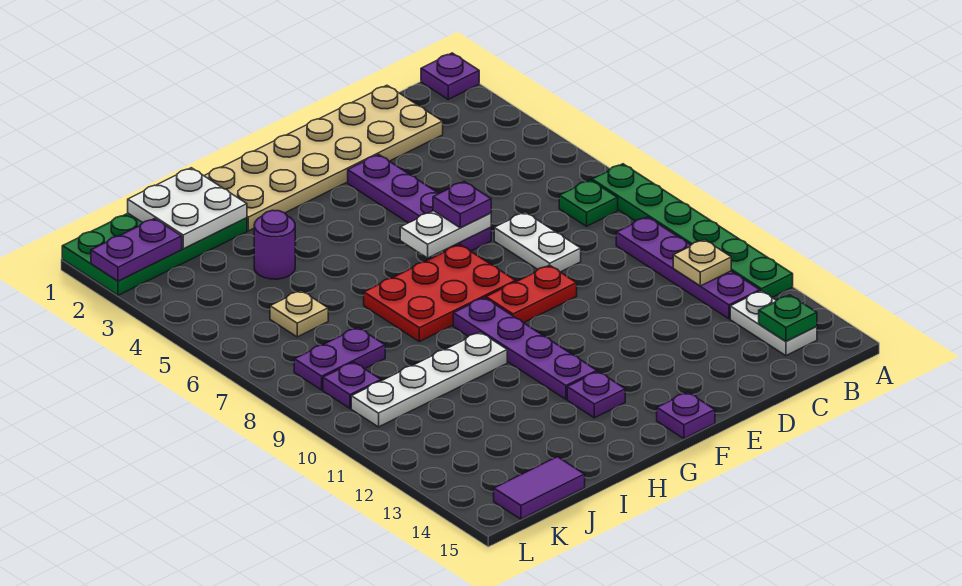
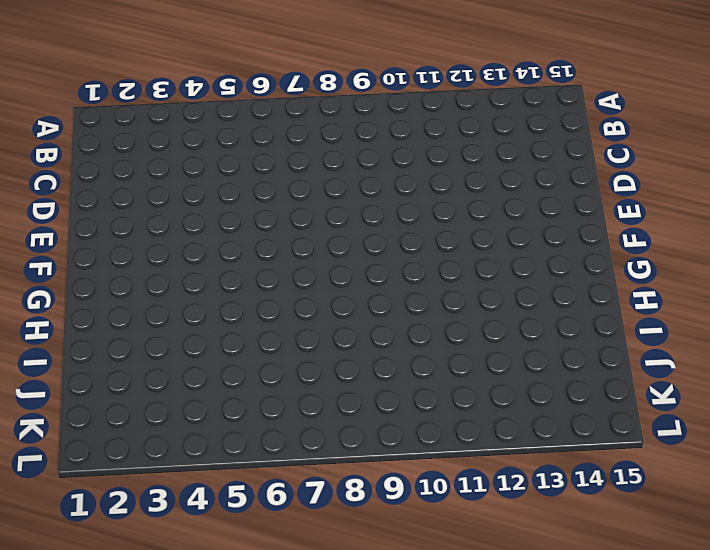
none -> purple 1x1 plate [421,53,479,99]
none -> green 1x6 plate [592,164,793,297]
none -> green 1x1 plate [559,180,618,226]

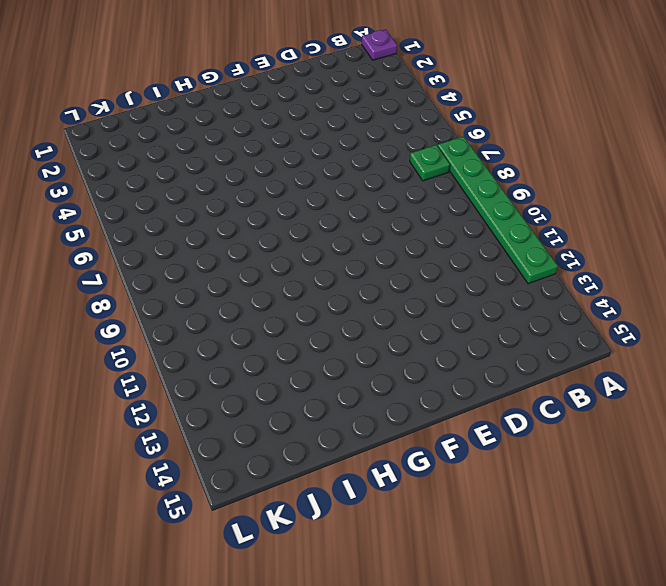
none -> purple 1x4 plate [616,217,760,319]
none -> white 1x2 plate [730,291,817,356]
none -> tan 2x6 plate [204,85,443,231]

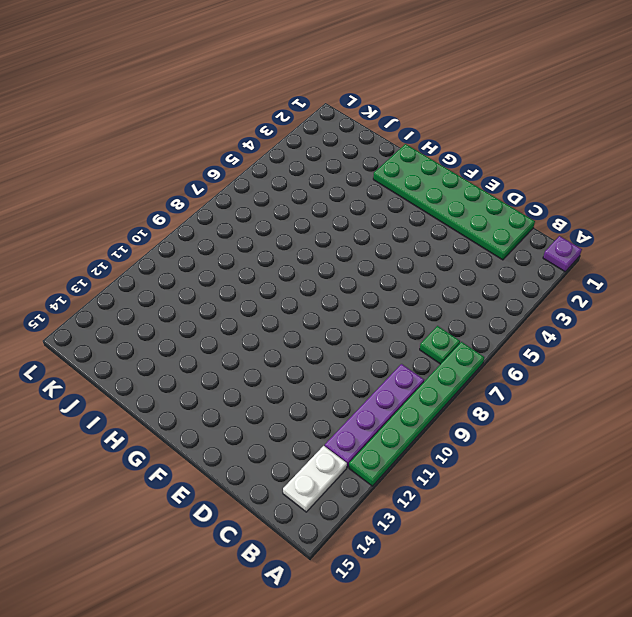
green 2x6 plate [373,144,535,260] -> tan 2x6 plate [204,85,443,231]
none -> white 1x2 plate [494,212,581,272]
none -> purple 1x4 plate [348,154,491,251]
none -> red 1x2 plate [486,265,577,323]

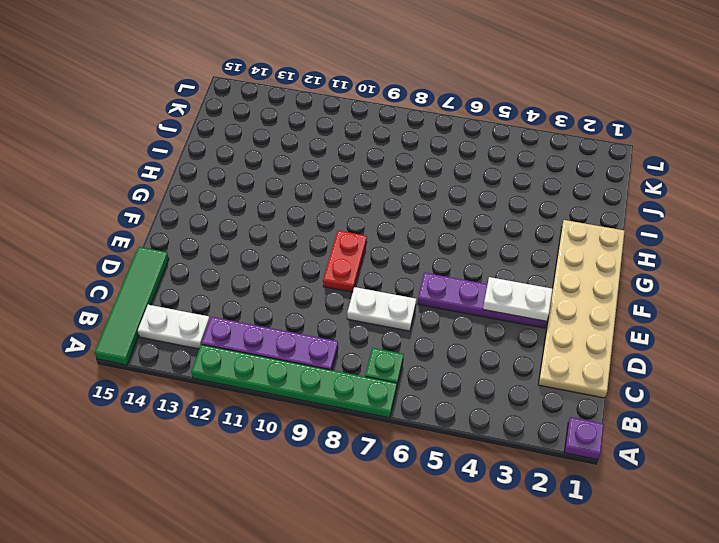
green 1x4 tile [94,247,169,365] -> none
white 1x2 plate [483,277,552,321] -> white 1x2 plate turned to [400,211,491,258]
none -> red 2x3 plate [364,245,516,342]
none -> purple 1x1 plate [657,392,715,439]
none -> purple 1x4 plate [453,297,597,399]

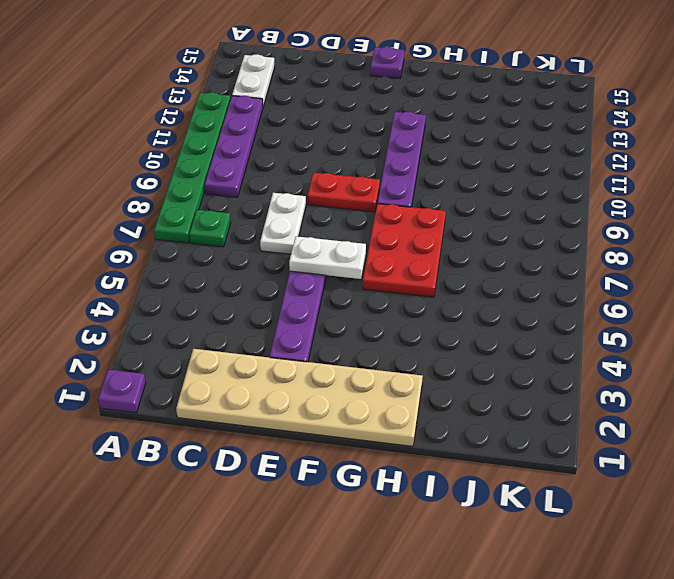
red 2x3 plate [363,204,446,297] -> red 2x3 plate turned to [364,245,516,342]
none -> purple 1x1 plate [567,371,625,418]
none -> white 1x4 plate [351,332,507,427]
none -> green 2x4 plate [62,214,247,295]

